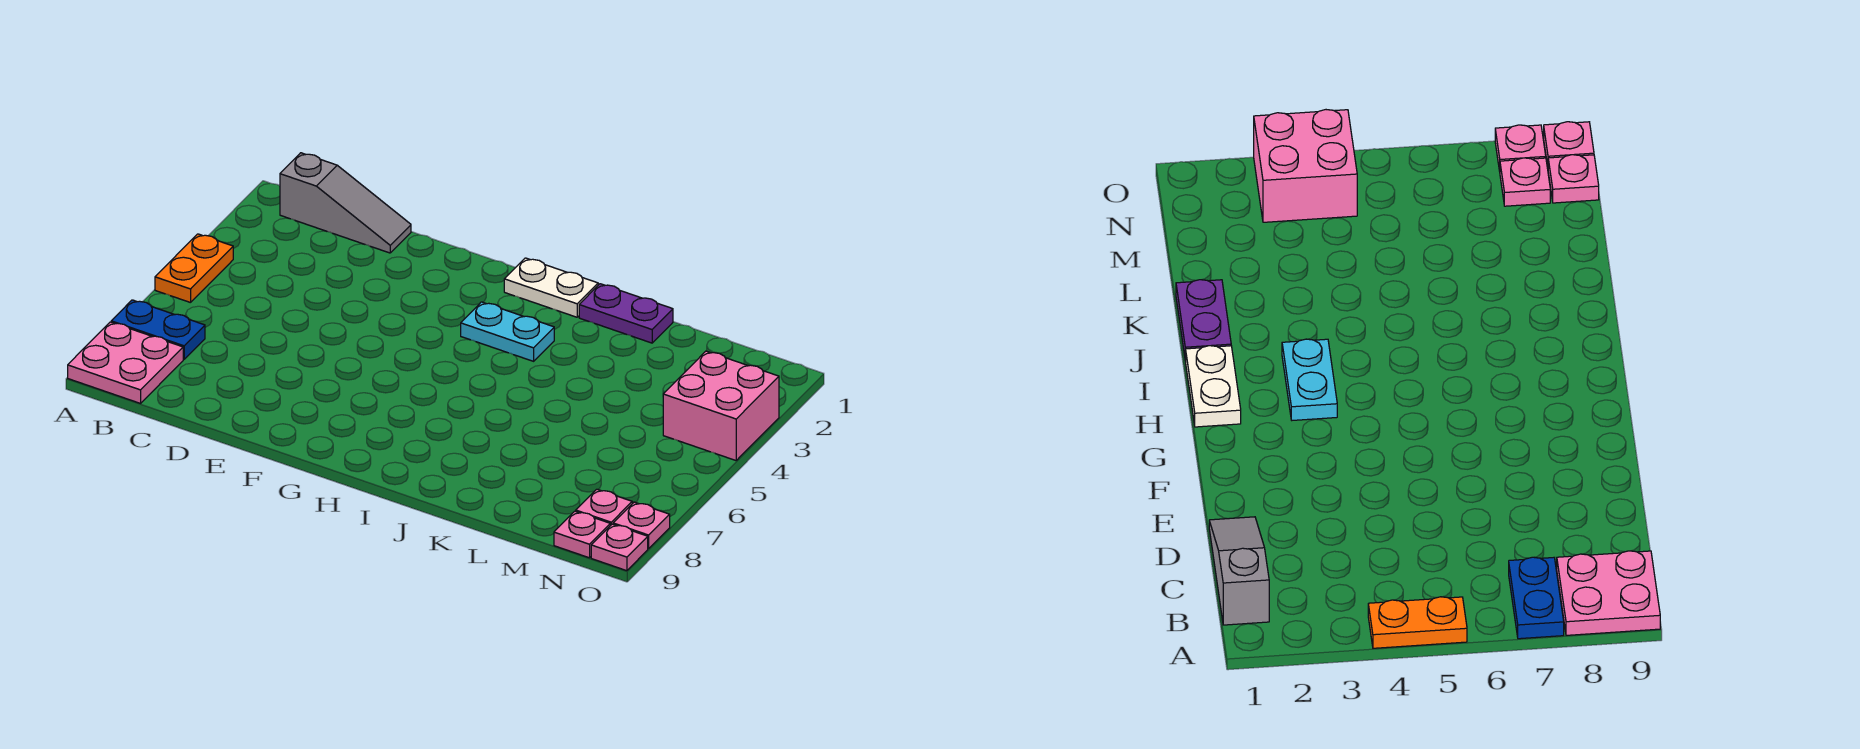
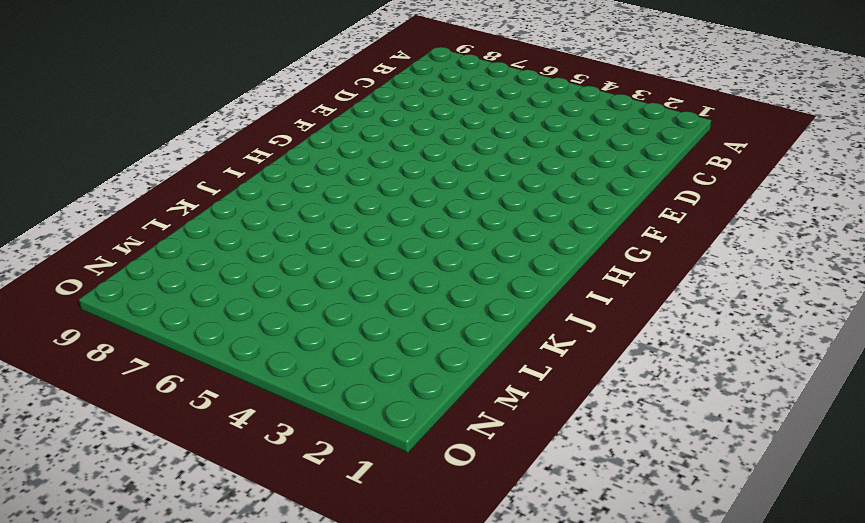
none -> orange 1x2 plate [155,234,233,303]
none -> blue 1x2 plate [111,300,205,359]
none -> pink 2x2 plate [68,322,183,403]

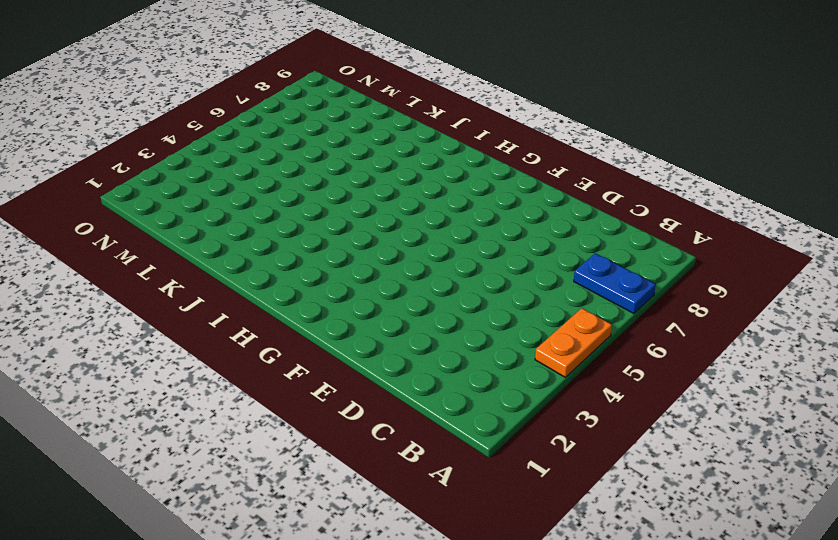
none -> pink 2x2 plate [68,322,183,403]
none -> grey 1x3 slope [280,153,411,253]
none -> white 1x2 plate [504,258,598,317]

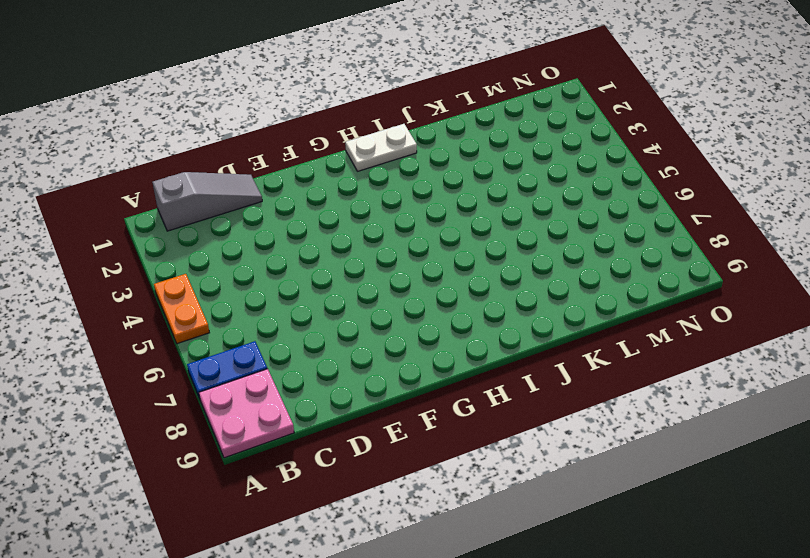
none -> cyan 1x2 plate [461,302,554,361]
none -> purple 1x2 plate [579,284,673,343]
none -> pink 2x2 brick [663,351,779,460]

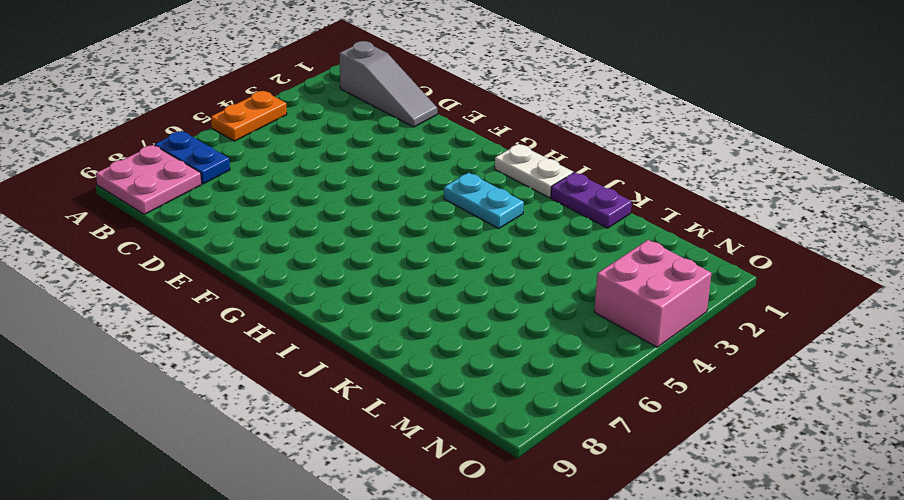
none -> pink 1x1 plate [576,489,632,526]
none -> pink 1x1 plate [554,511,610,558]
none -> pink 1x1 plate [613,502,670,549]

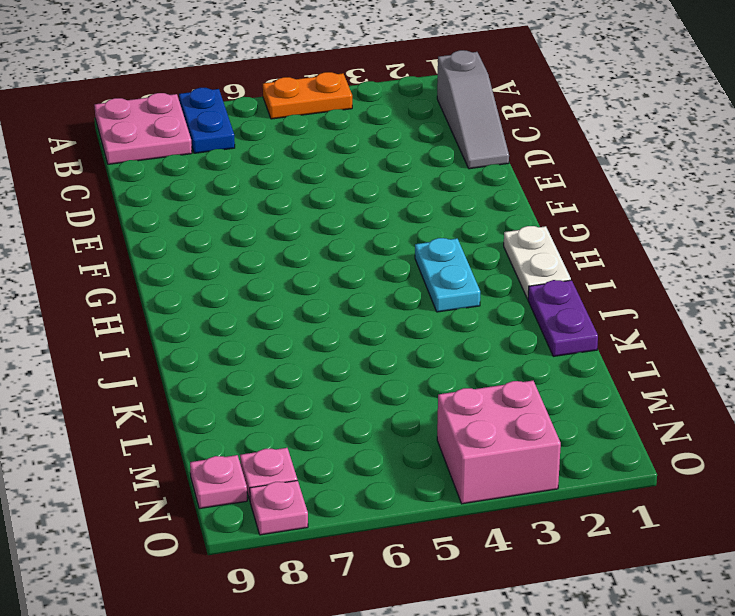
none -> pink 1x1 plate [591,524,648,571]

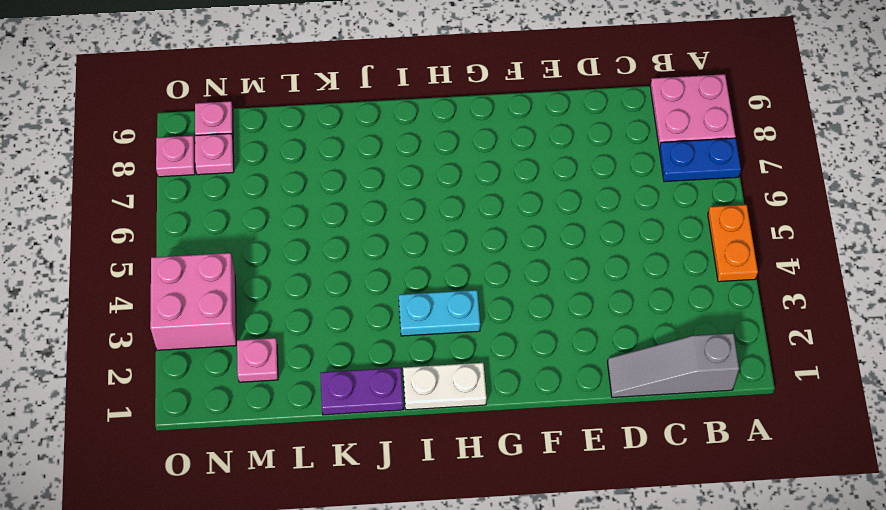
pink 1x1 plate [237,338,278,382] -> pink 1x1 plate moved to [591,524,648,571]

